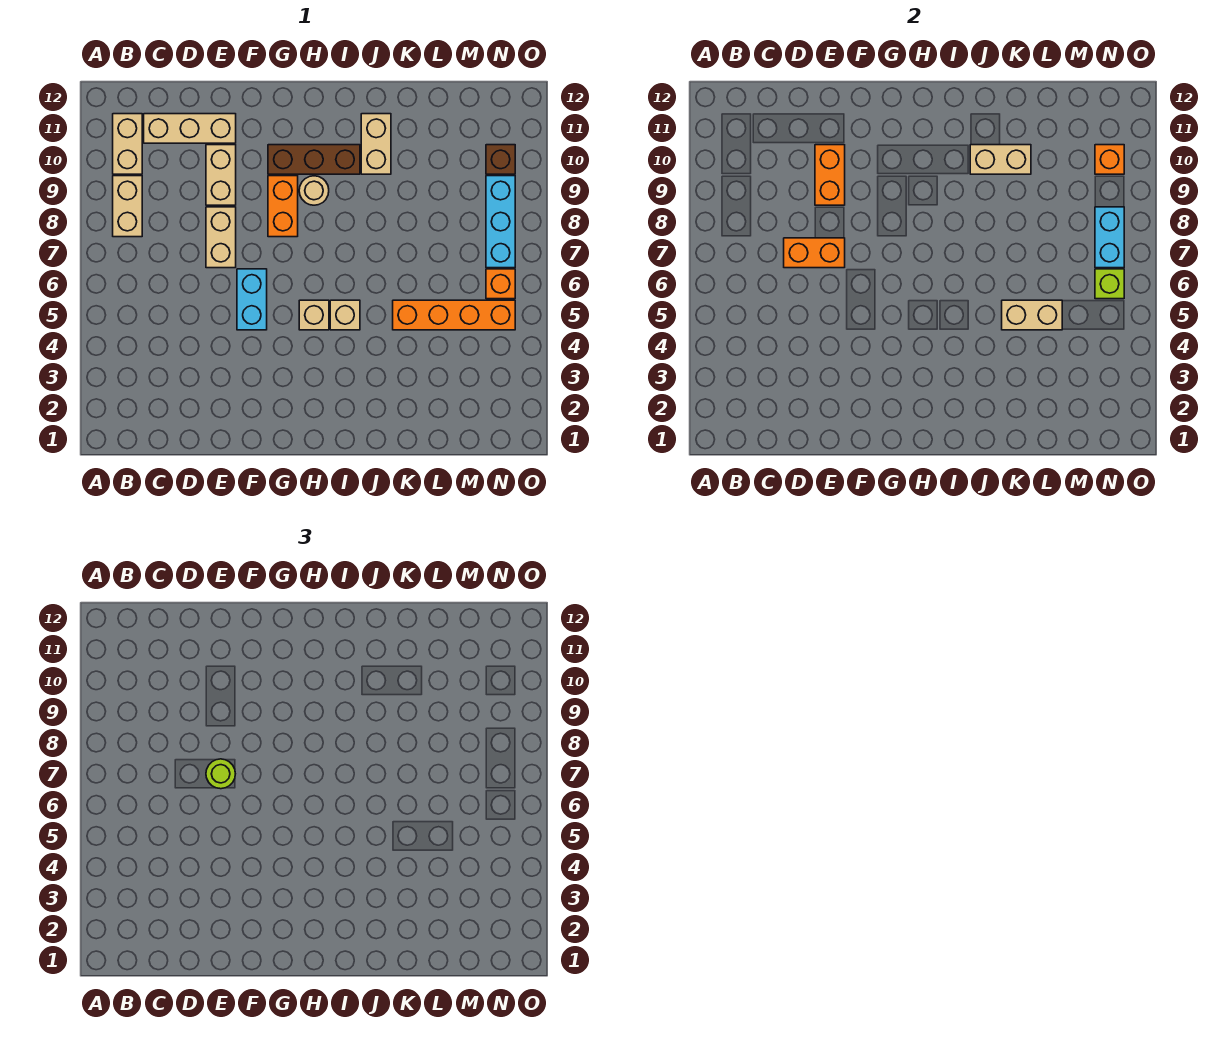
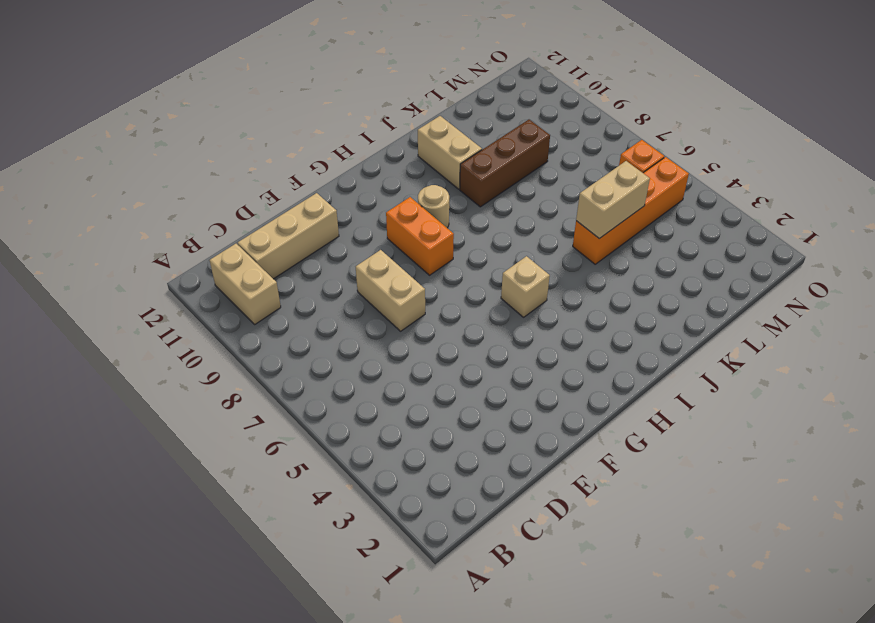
brown 1x3 brick [460,120,550,207] -> brown 1x3 brick moved to [268,145,360,174]
none -> tan 1x2 brick [113,176,142,237]
none -> tan 1x2 brick [206,145,236,205]
none -> cyan 1x2 brick [237,269,267,330]

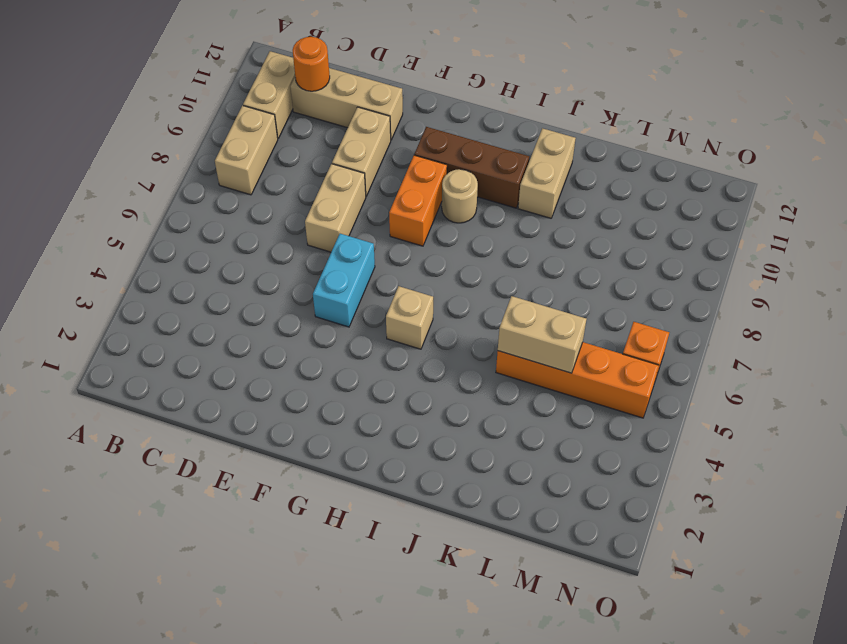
orange 1x1 round brick [293,37,330,91] -> none
none -> tan 1x1 brick [330,300,360,330]
none -> cyan 1x3 brick [486,176,515,268]
none -> brown 1x1 brick [486,145,515,174]

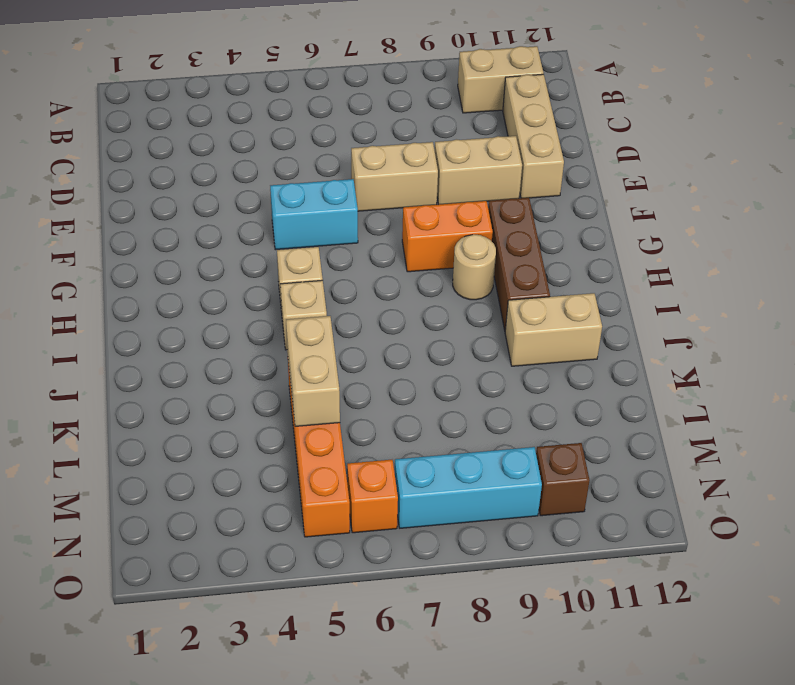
none -> tan 1x2 brick [113,176,142,237]
none -> orange 1x2 brick [784,238,845,268]
none -> orange 1x2 brick [815,145,845,205]

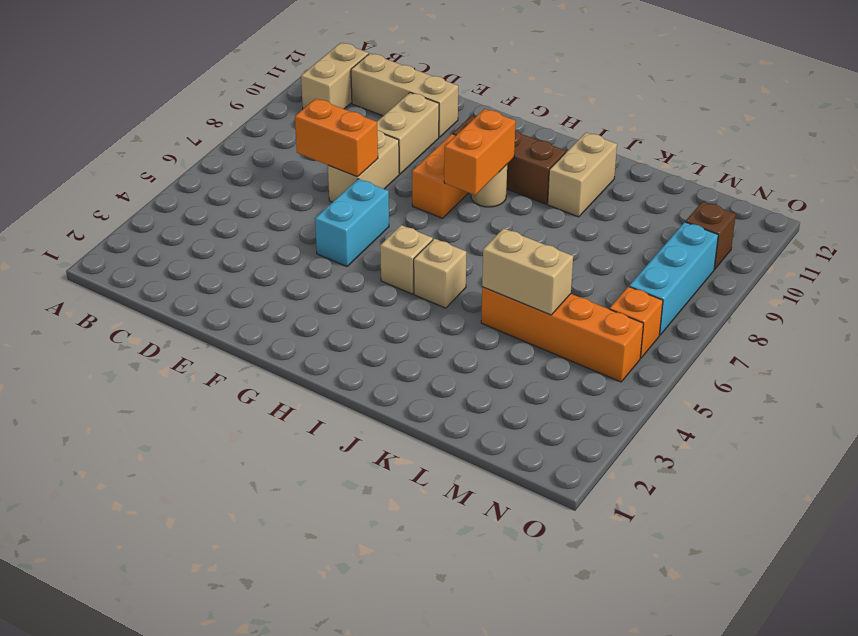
orange 1x2 brick [444,109,516,195] -> orange 1x2 brick moved to [815,145,845,205]
none -> tan 1x2 brick [113,176,142,237]
none -> tan 1x2 brick [970,145,1031,174]
none -> lime 1x1 brick [1095,269,1124,299]

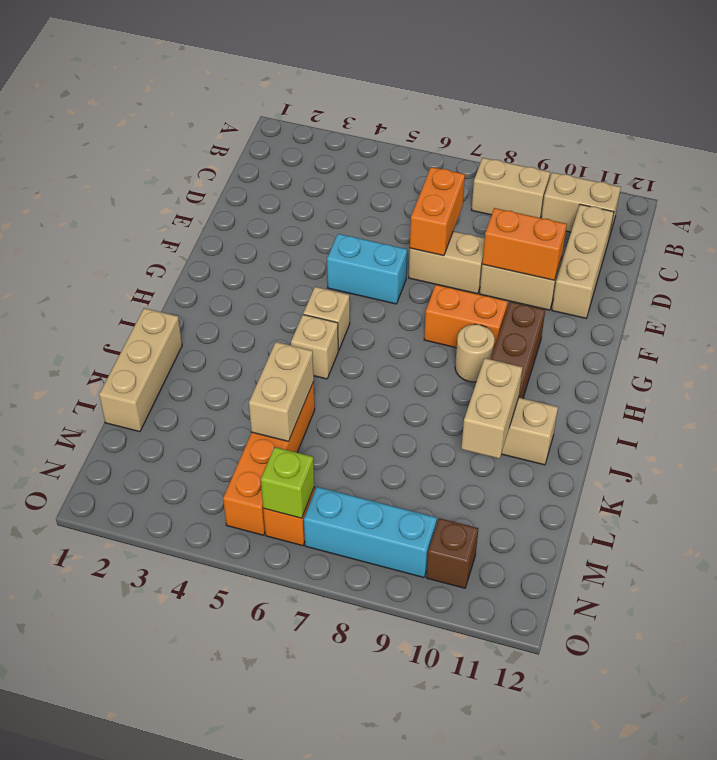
tan 1x3 brick [99,308,182,432] -> none
none -> cyan 1x2 brick [1095,207,1124,268]
none -> orange 1x1 brick [1095,145,1124,174]
none -> lime 1x1 round brick [206,759,235,789]

